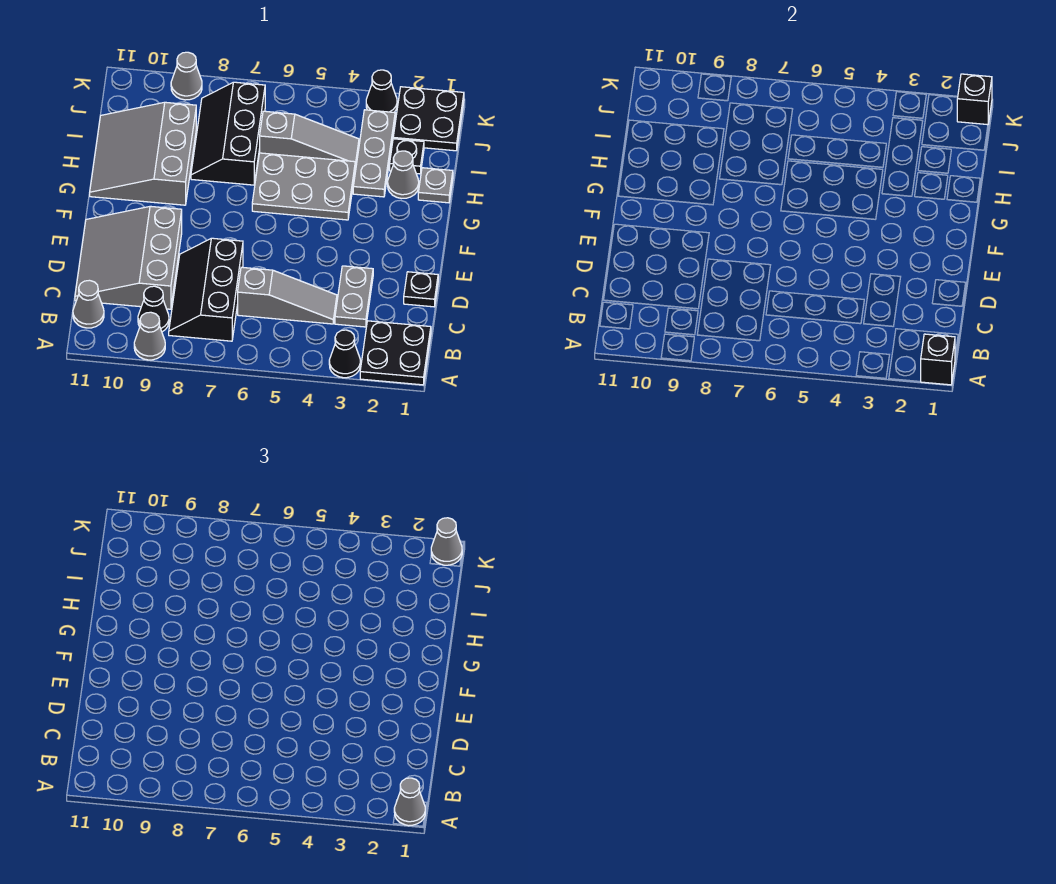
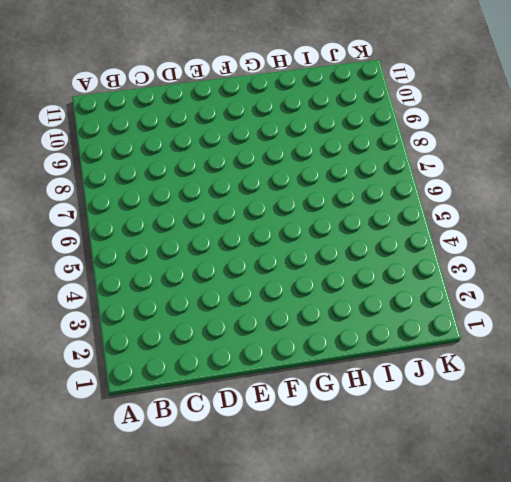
none -> black 2x2 plate [360,321,431,385]
none -> black 1x1 cone [329,330,360,378]
none -> grey 1x1 cone [134,312,165,360]

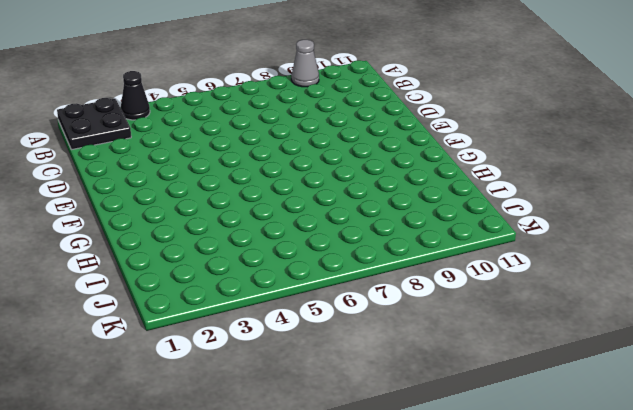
none -> black 2x3 slope [169,238,243,341]
none -> black 1x1 cone [138,286,169,332]
none -> grey 1x1 cone [73,280,104,328]

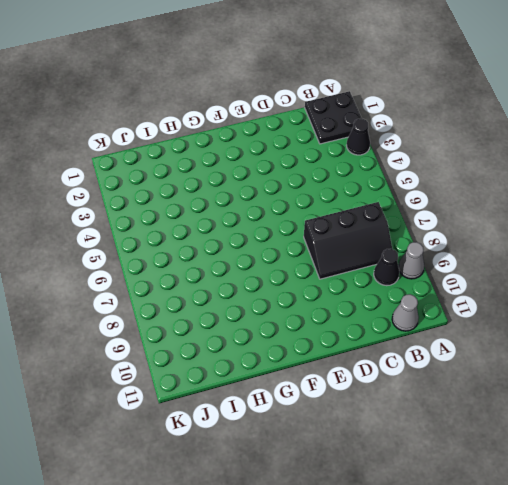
none -> grey 1x2 plate [335,266,373,327]
none -> grey 1x3 slope [238,267,337,324]
none -> grey 3x3 slope [75,206,182,309]

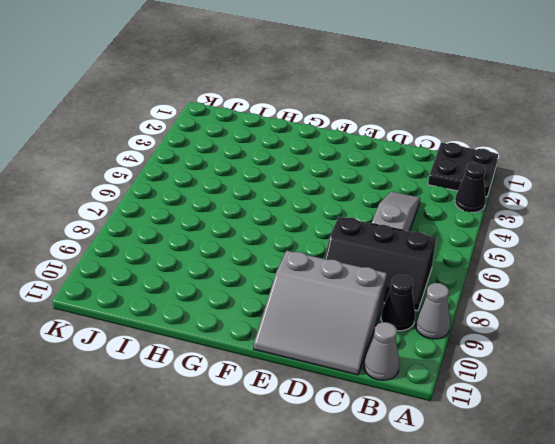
none -> grey 1x2 plate [335,266,373,327]
none -> black 1x1 plate [404,272,438,307]
none -> grey 2x3 plate [252,153,355,220]

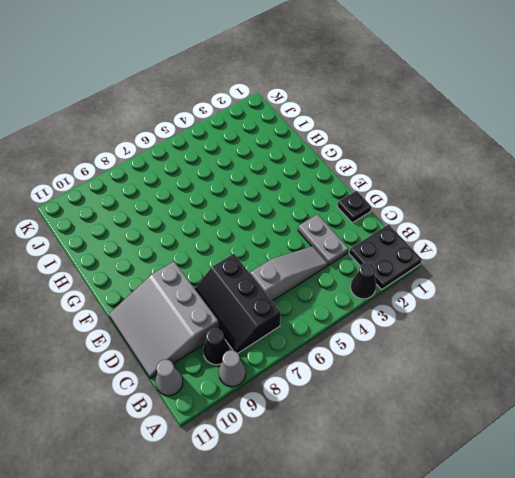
none -> grey 2x3 plate [252,153,355,220]
none -> grey 3x3 slope [90,102,196,205]
none -> grey 1x1 plate [418,168,453,203]

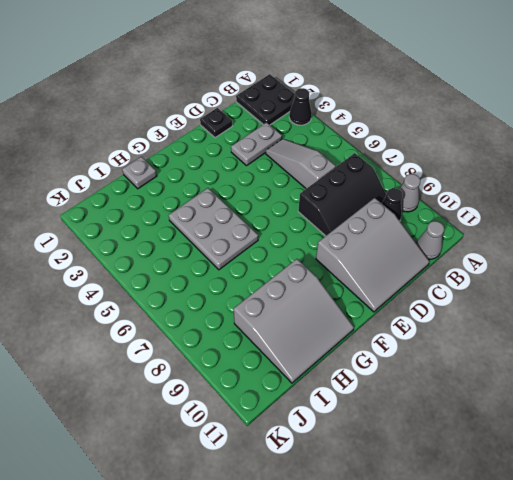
none -> grey 1x1 cone [388,151,419,198]
none -> grey 1x3 plate [353,110,395,197]
none -> black 2x3 slope [191,82,265,185]

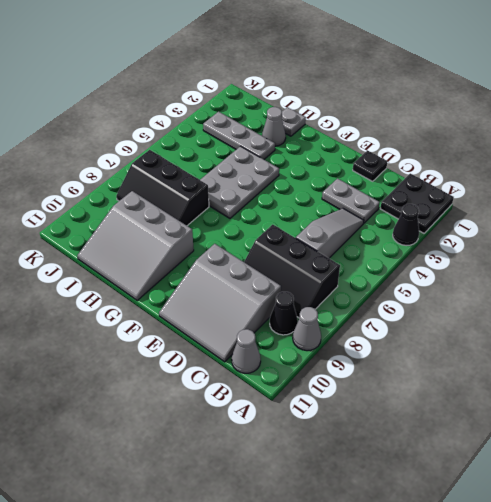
none -> black 1x1 plate [390,139,424,174]
none -> grey 1x3 slope [260,111,359,168]
none -> black 2x2 plate [393,87,464,151]

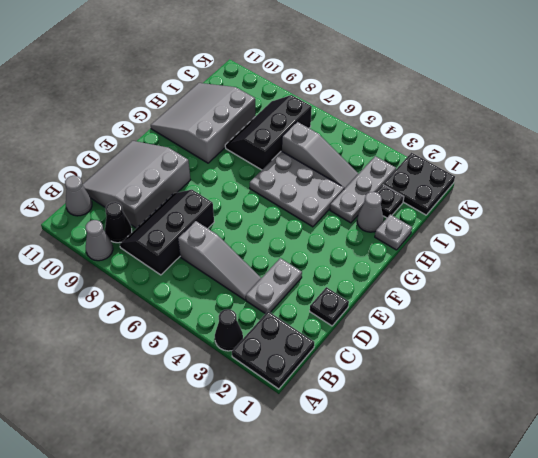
none -> black 1x1 cone [366,70,397,112]
none -> grey 1x1 cone [171,52,202,100]
none -> black 1x1 brick [920,334,955,385]

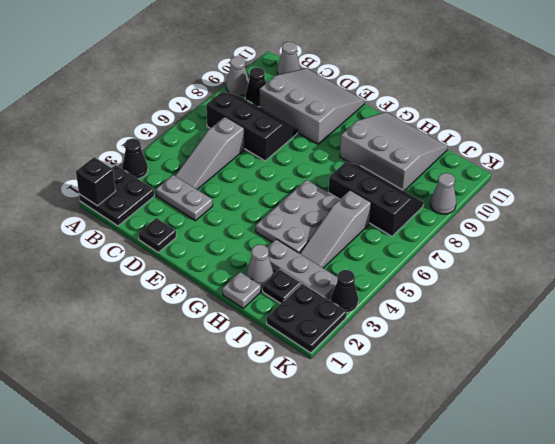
none -> black 1x1 brick [957,74,992,125]
none -> grey 1x1 cone [394,778,425,826]
none -> grey 1x1 cone [431,518,462,565]

